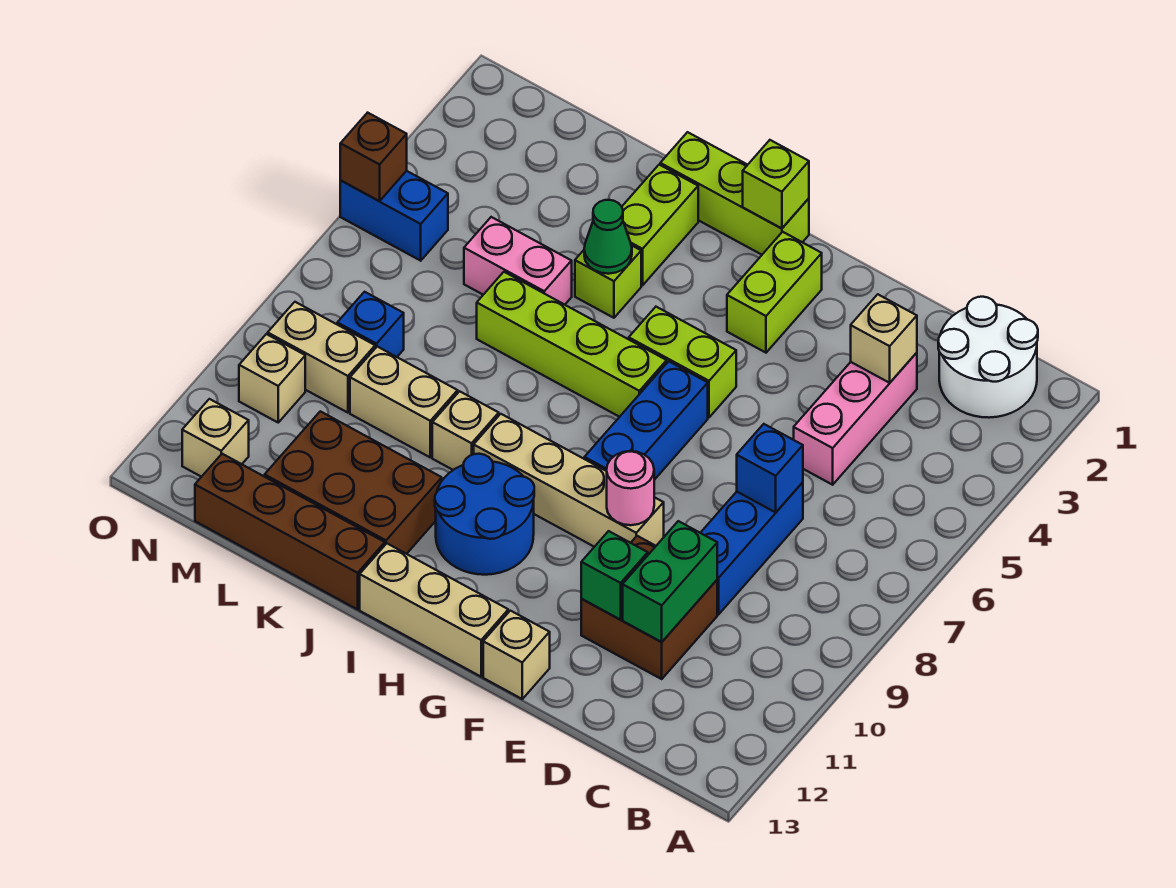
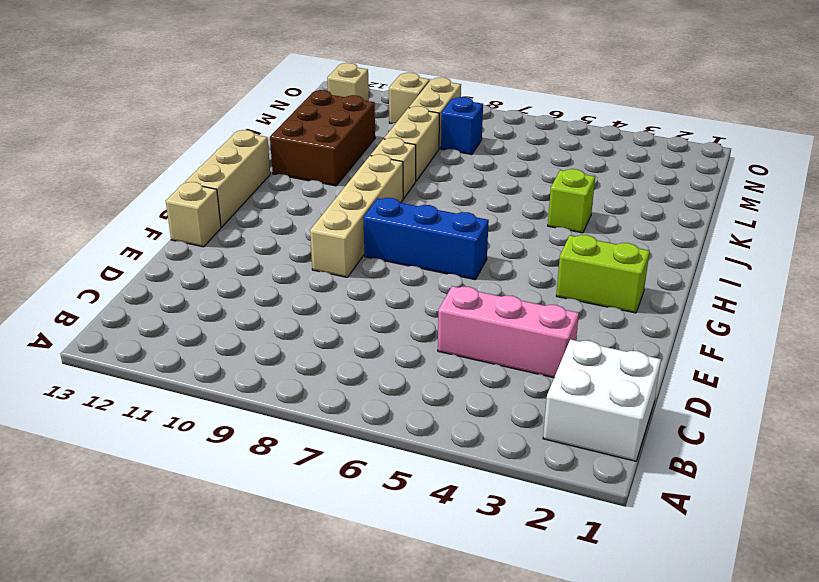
white 2x2 brick [543,339,661,461] -> white 2x2 round brick [938,297,1038,418]
none -> blue 1x3 brick [701,482,803,614]
none -> brown 2x2 brick [581,536,717,679]
none -> lime 1x2 brick [629,307,736,417]
none -> lime 1x3 brick [660,132,809,255]

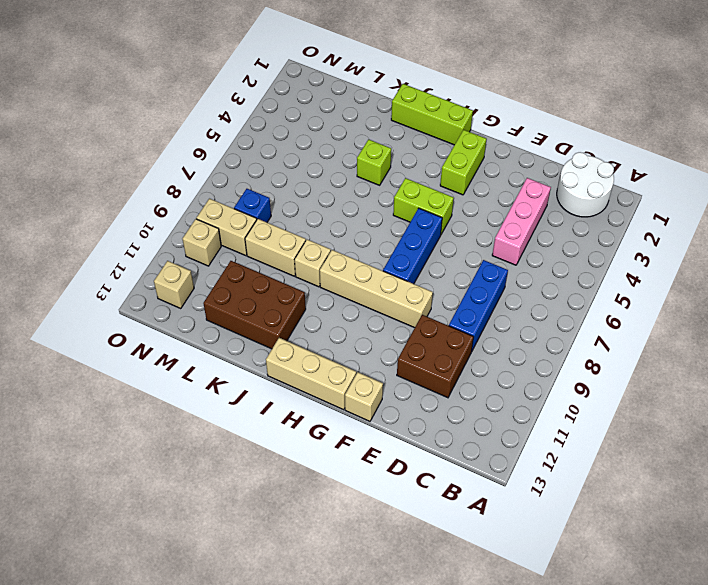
none -> lime 1x4 brick [477,272,667,417]
none -> blue 2x2 round brick [435,454,534,575]
none -> lime 1x2 brick [622,165,698,286]
none -> brown 1x4 brick [195,454,385,609]

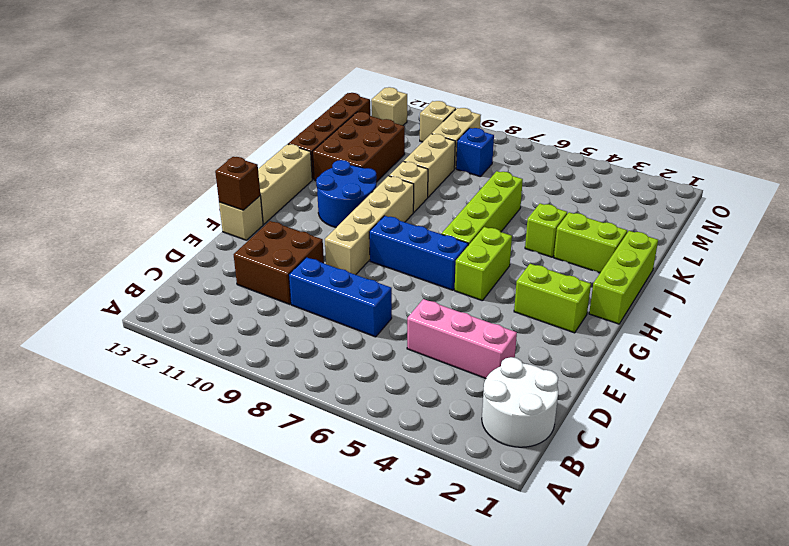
brown 1x1 brick [215,157,260,210] -> brown 1x1 brick moved to [340,113,407,201]
none -> pink 1x2 brick [464,217,572,305]
none -> blue 1x2 brick [340,171,448,261]
none -> tan 1x1 brick [851,294,917,383]
none -> blue 1x1 brick [737,424,803,512]

